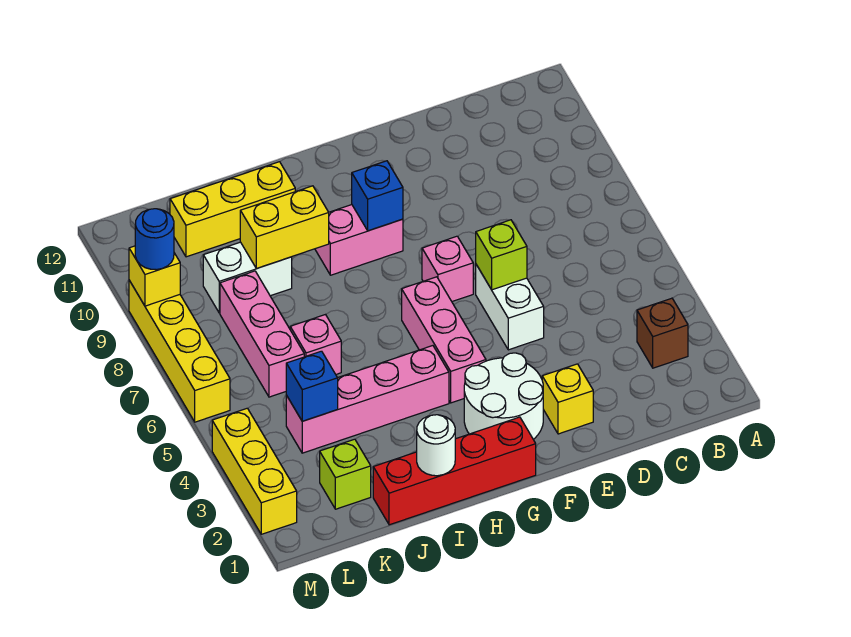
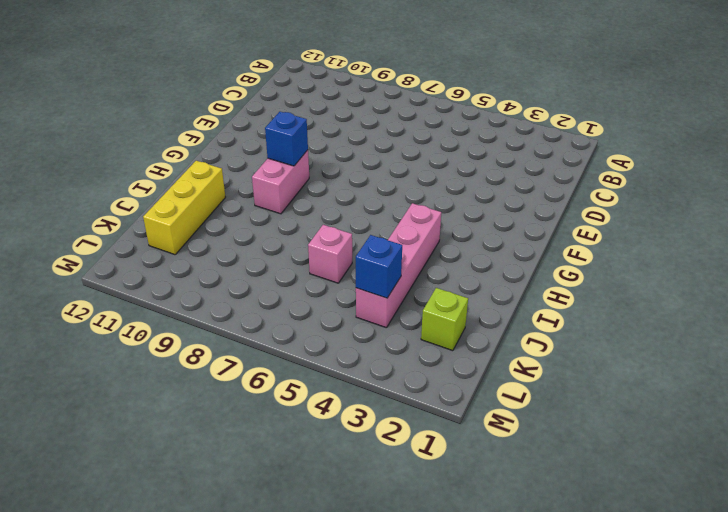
none -> brown 1x1 brick [637,298,688,368]
none -> yellow 1x1 brick [542,364,593,434]
none -> white 1x2 brick [476,265,544,350]

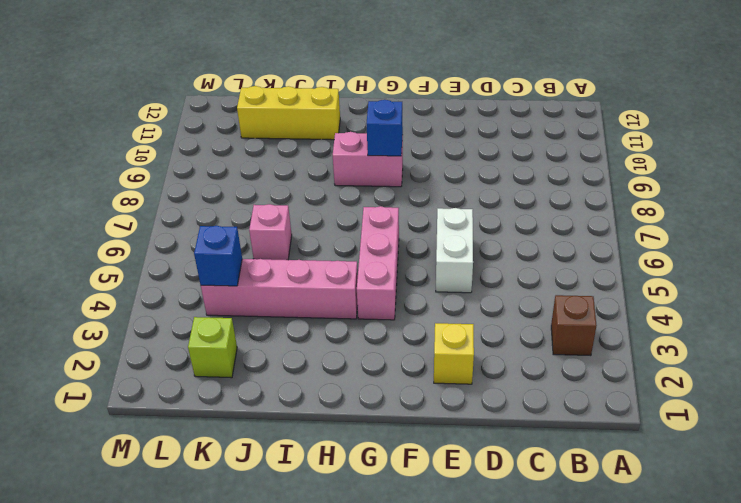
none -> white 2x2 round brick [464,353,543,439]
none -> pink 1x1 brick [422,236,473,301]
none -> red 1x4 brick [373,417,536,525]

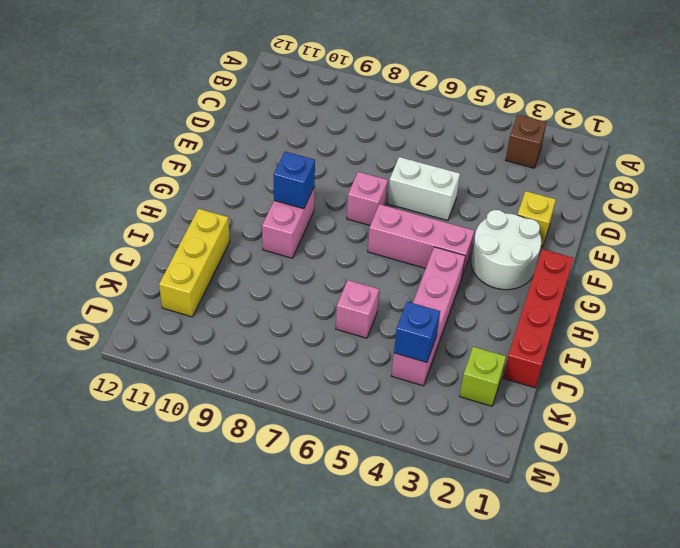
none -> white 1x2 brick [203,242,292,313]
none -> pink 1x3 brick [220,271,304,397]
none -> yellow 1x3 brick [212,408,297,534]

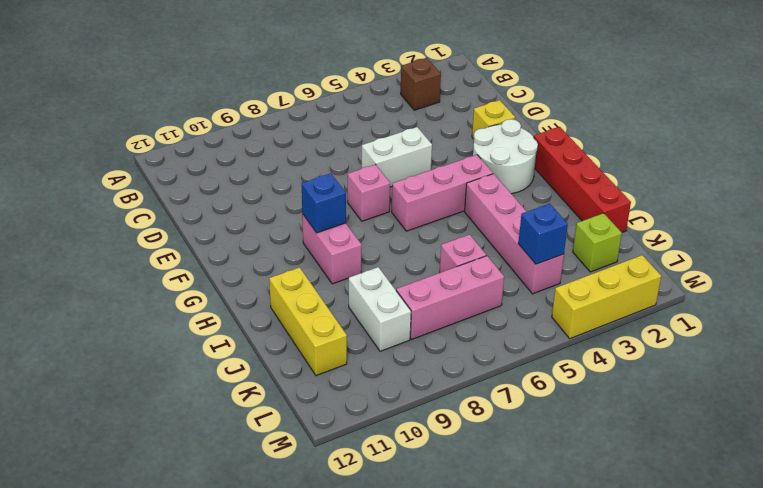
none -> yellow 1x4 brick [129,280,230,422]
none -> lime 1x1 brick [476,220,527,290]
none -> white 1x1 round brick [417,415,456,476]

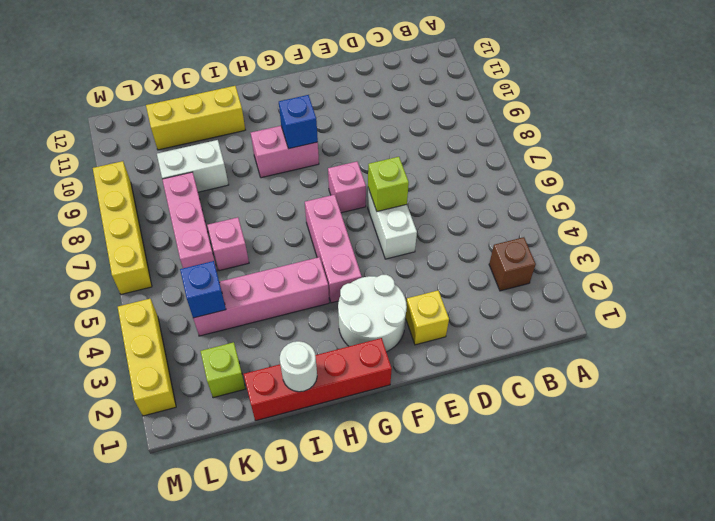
none -> yellow 1x2 brick [240,186,329,268]
none -> yellow 1x1 brick [129,246,180,306]
none -> blue 1x1 round brick [135,209,174,270]

